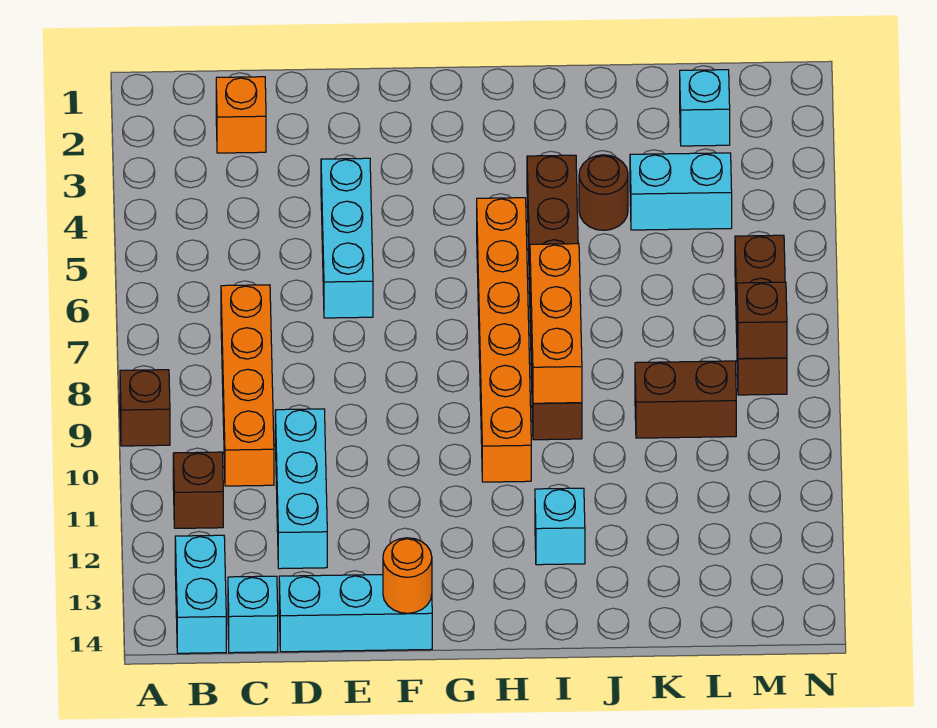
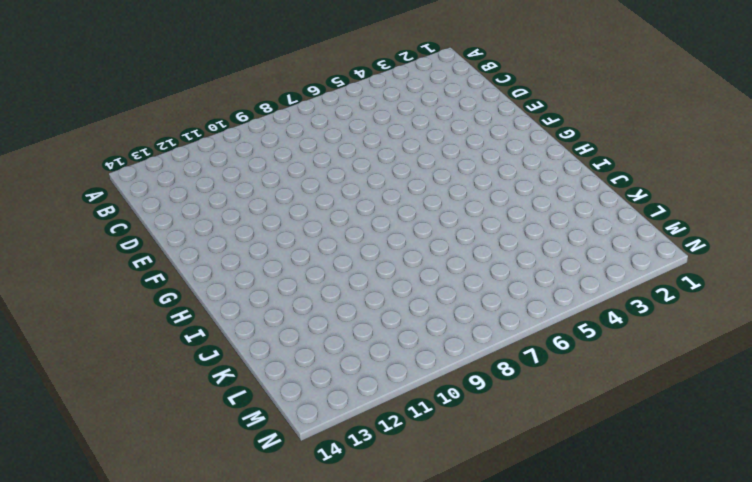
none -> brown 1x1 brick [120,370,170,446]
none -> brown 1x1 brick [173,452,223,528]
none -> cyan 1x2 brick [175,535,226,653]

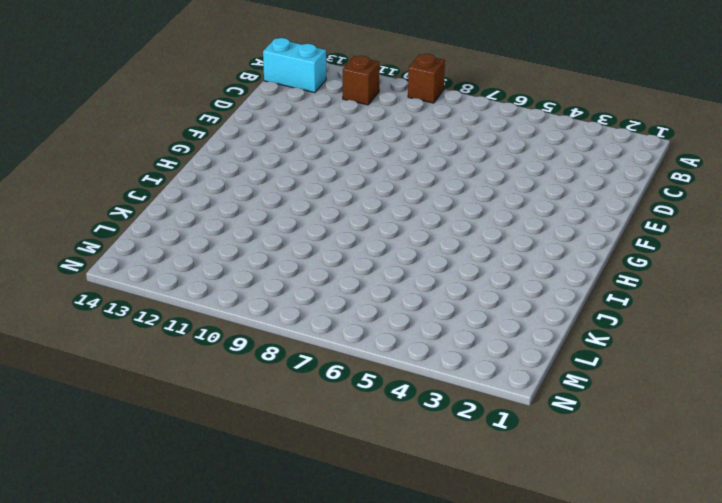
none -> orange 1x1 brick [216,77,266,153]
none -> orange 1x4 brick [221,285,274,486]
none -> cyan 1x1 brick [228,576,278,653]

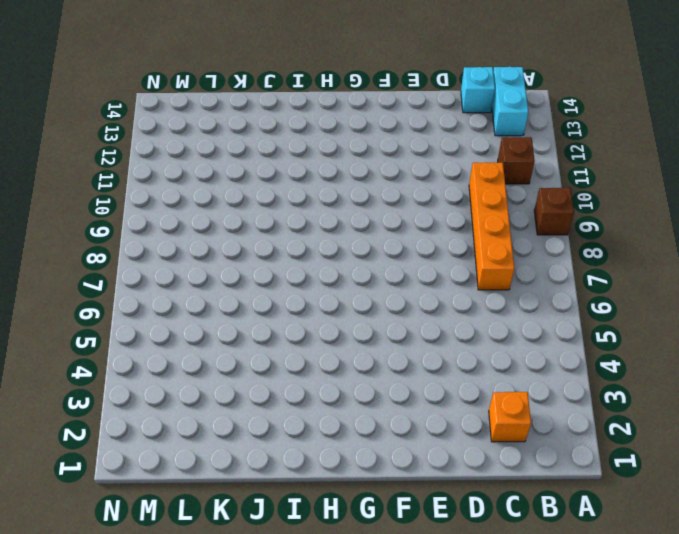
none -> cyan 1x3 brick [275,409,327,569]
none -> cyan 1x3 brick [279,575,432,652]
none -> cyan 1x3 brick [321,158,373,318]

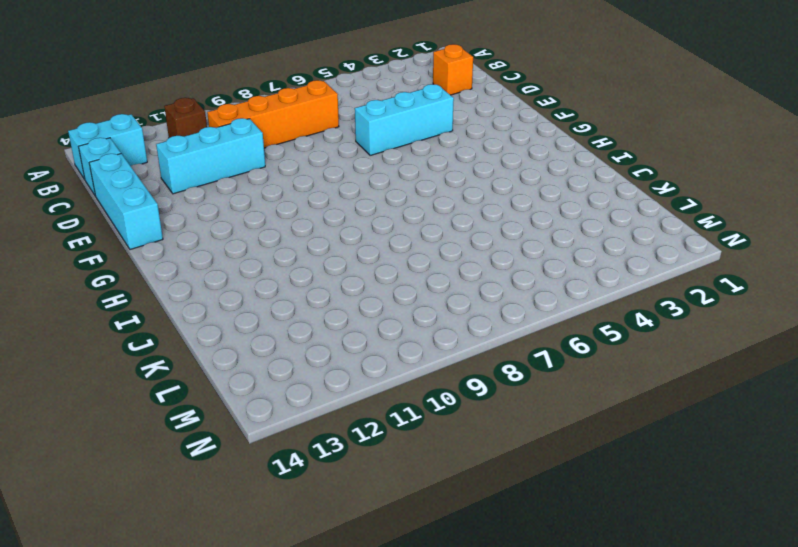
none -> brown 1x1 brick [120,370,170,446]
none -> orange 1x6 brick [477,198,531,482]
none -> brown 1x6 brick [527,155,582,440]

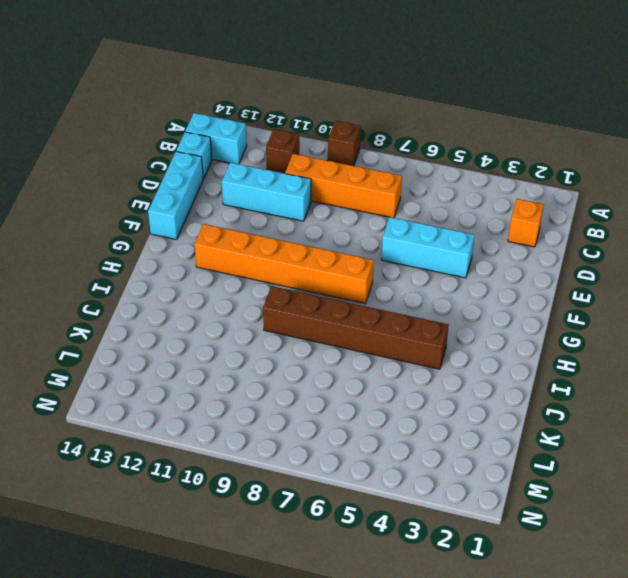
orange 1x6 brick [194,224,374,304] -> orange 1x6 brick moved to [477,198,531,482]
none -> cyan 1x1 brick [535,488,585,565]
none -> brown 1x1 round brick [579,155,628,230]
none -> cyan 1x2 brick [630,153,732,230]

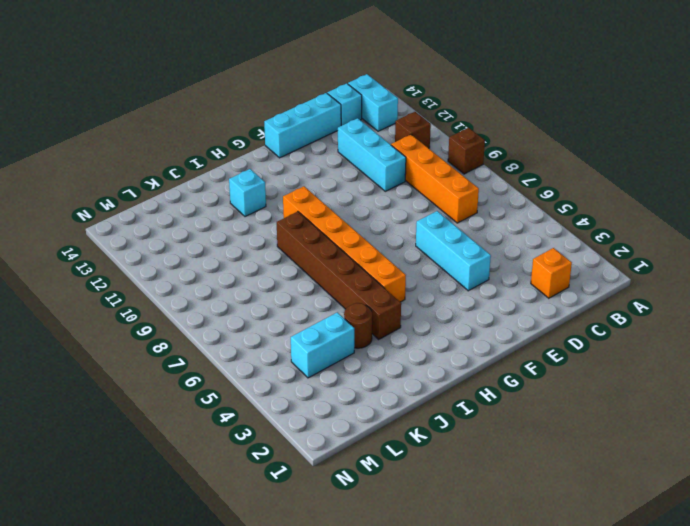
none -> brown 1x2 brick [635,361,736,438]
none -> cyan 1x1 brick [680,70,730,146]
none -> brown 1x3 brick [735,235,787,395]

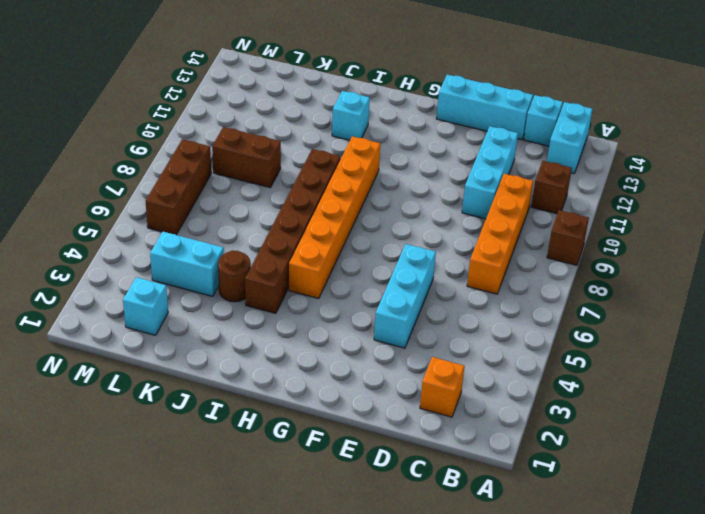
none -> orange 1x1 round brick [383,538,432,613]
none -> orange 1x3 brick [530,244,582,403]
none -> brown 1x1 brick [737,282,787,359]

